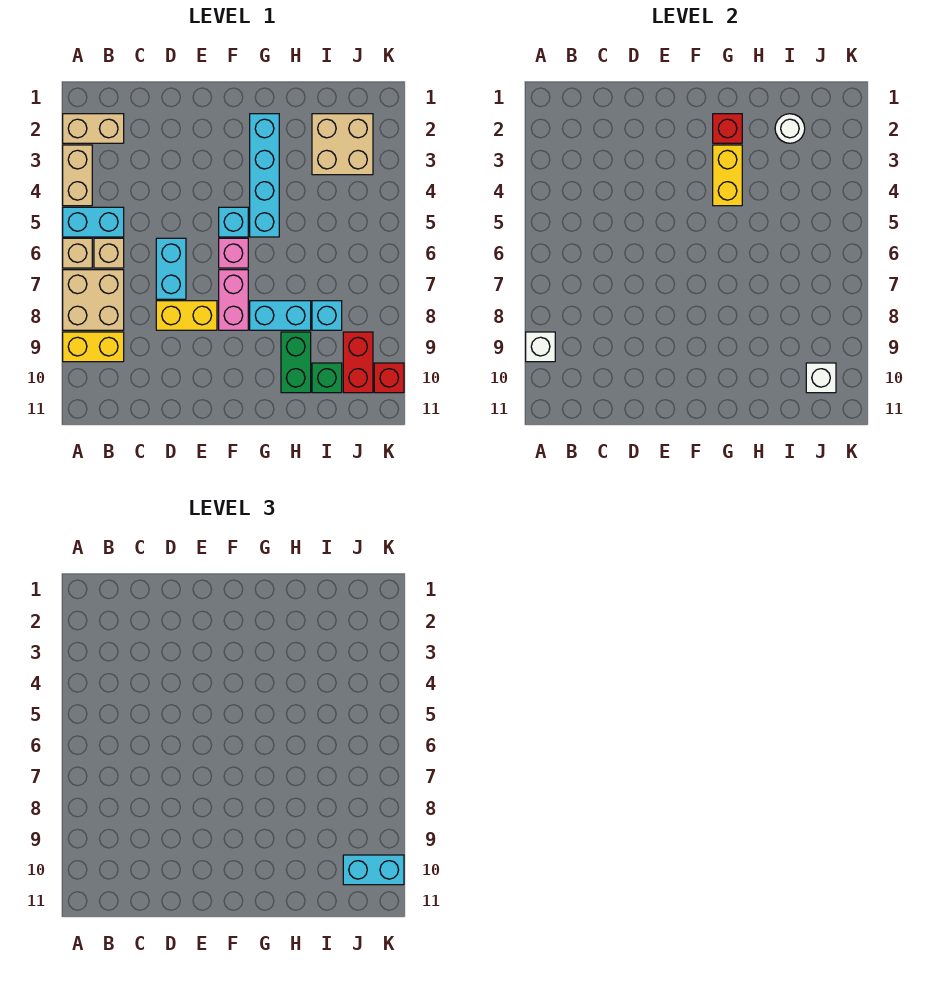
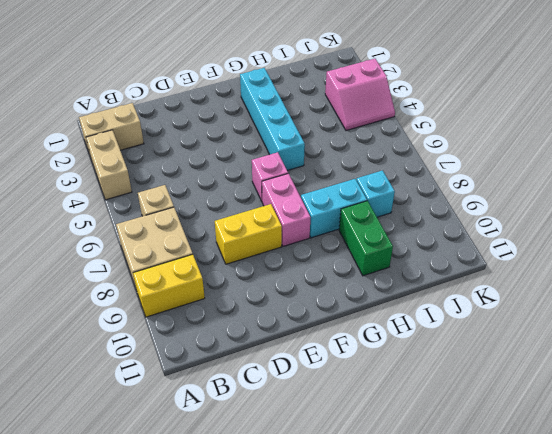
pink 2x2 slope [325,59,395,131] -> tan 2x2 brick [312,114,373,175]
none -> cyan 1x2 brick [63,207,124,237]
none -> tan 1x1 brick [63,238,92,268]
none -> cyan 1x2 brick [156,238,186,299]

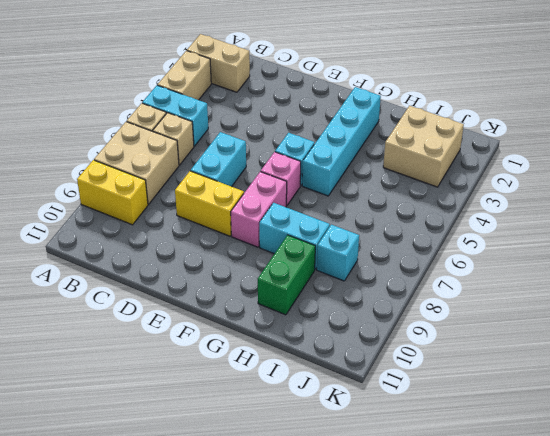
none -> green 1x1 brick [312,363,342,393]
none -> red 1x2 brick [343,332,373,393]
none -> red 1x1 brick [374,363,404,393]

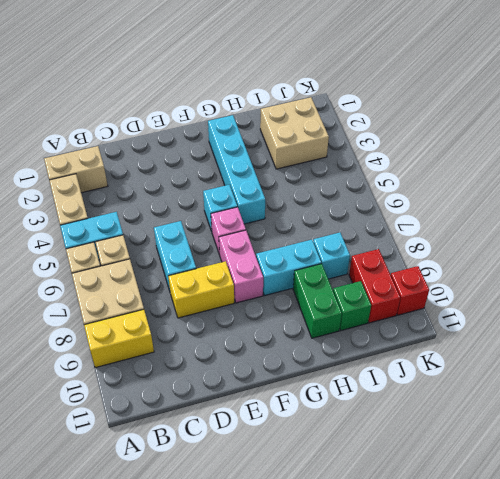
none -> white 1x1 brick [526,332,555,362]
none -> red 1x1 brick [713,114,742,143]
none -> yellow 1x2 brick [713,145,742,206]

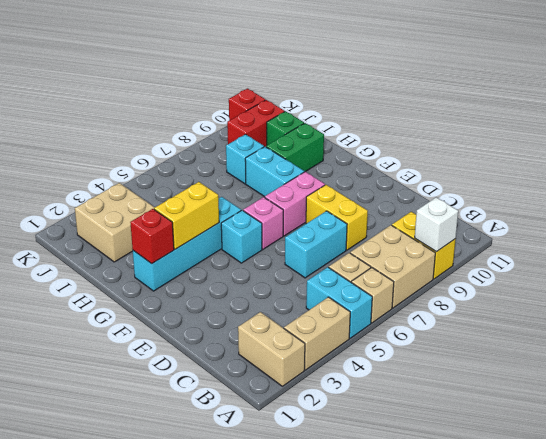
none -> white 1x1 round brick [775,114,805,143]
none -> white 1x1 brick [806,363,836,393]
none -> cyan 1x2 brick [343,855,404,885]

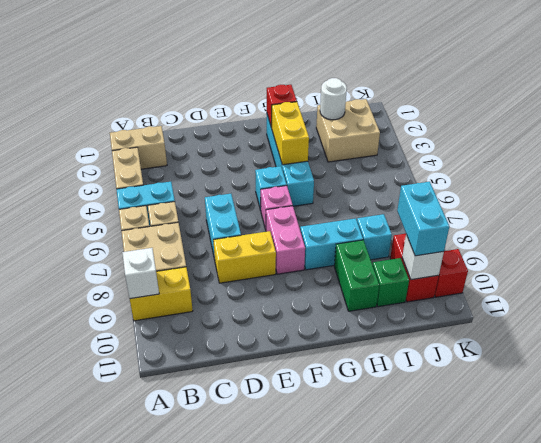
cyan 1x2 brick [397,182,449,256] -> cyan 1x2 brick turned to [343,855,404,885]

